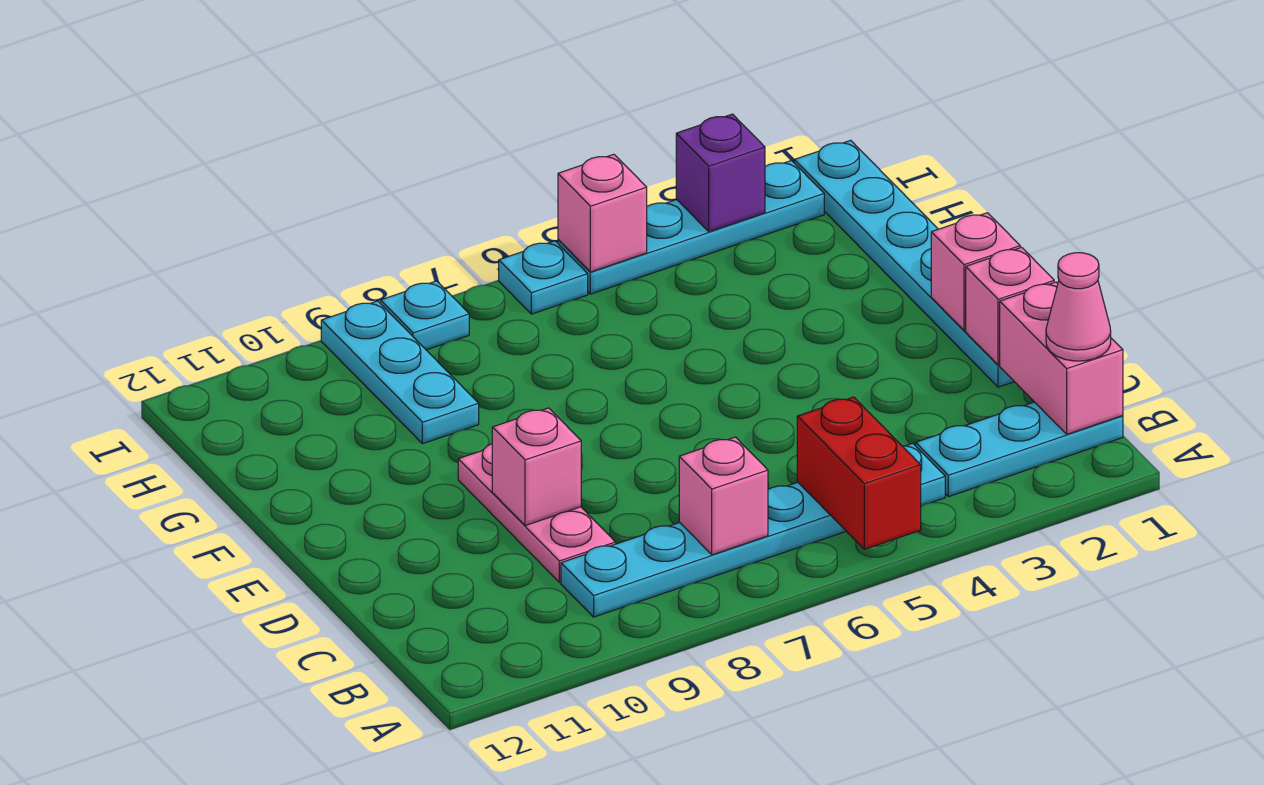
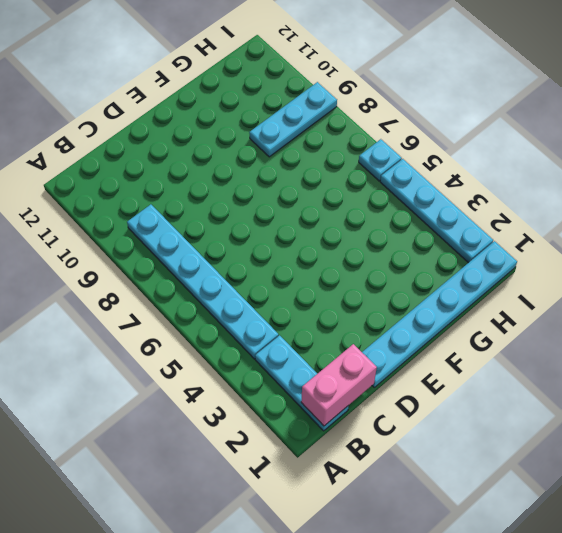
none -> pink 1x3 plate [458,444,616,582]
none -> cyan 1x1 plate [381,281,469,350]
none -> red 1x2 brick [797,397,921,549]

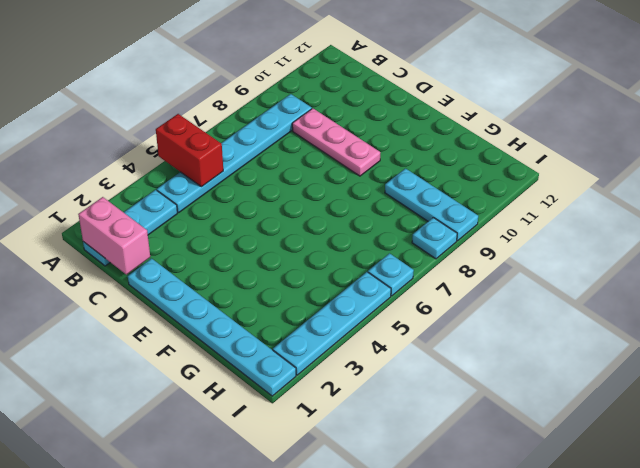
none -> pink 1x1 brick [679,437,768,555]
none -> pink 1x1 brick [966,247,1054,365]
none -> pink 1x1 brick [492,408,581,526]

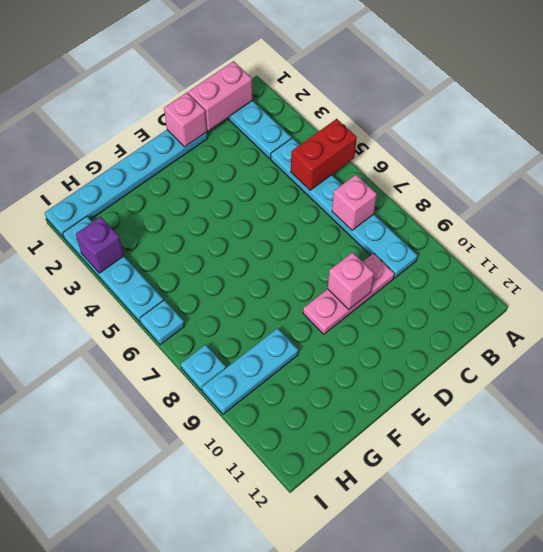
none -> pink 1x1 brick [931,213,1020,330]
none -> pink 1x1 brick [558,154,647,272]
none -> pink 1x1 cone [1046,253,1111,361]

